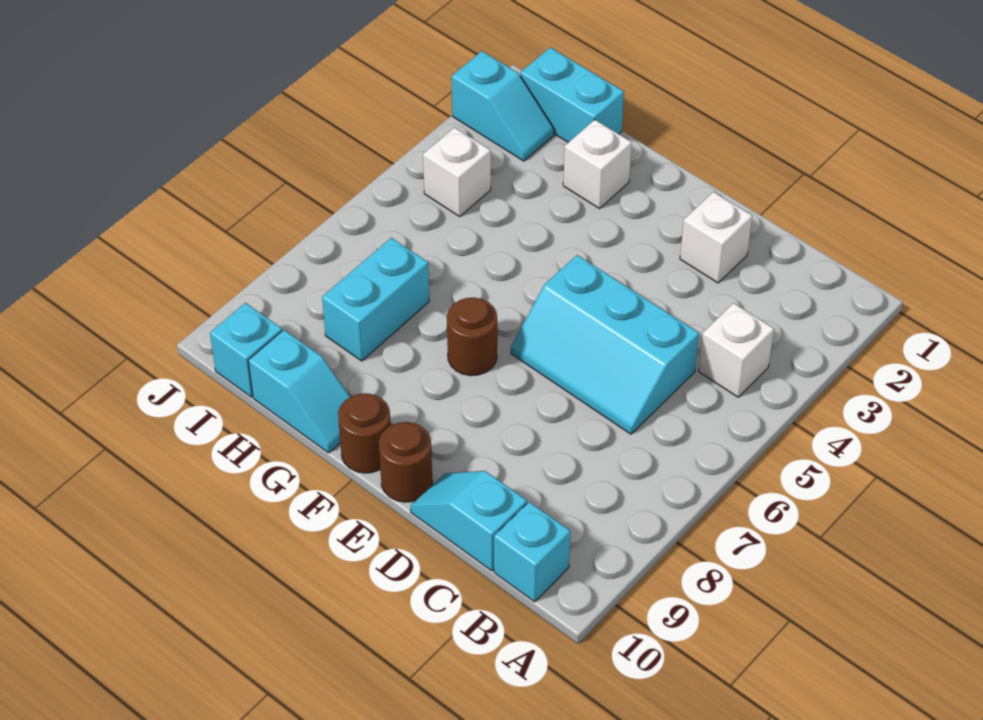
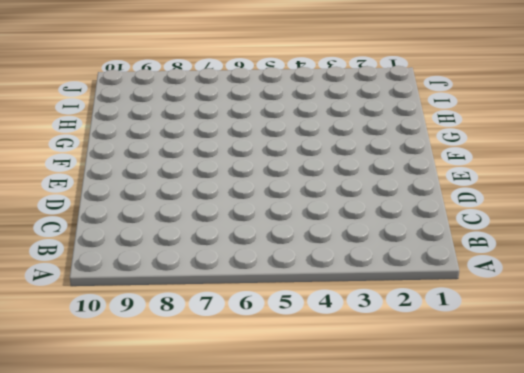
none -> white 1x1 brick [698,303,774,397]
none -> cyan 1x1 brick [494,502,570,602]
none -> cyan 2x3 slope [511,255,699,434]

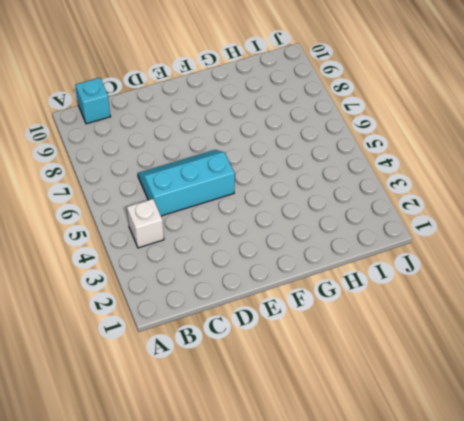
none -> cyan 1x2 slope [410,471,527,571]
none -> white 1x1 brick [680,192,752,283]
none -> brown 1x1 round brick [379,422,433,502]

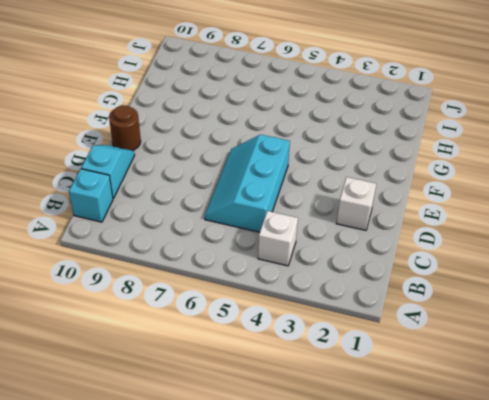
none -> brown 1x1 round brick [447,298,497,376]
none -> brown 1x1 round brick [338,393,391,473]
none -> white 1x1 brick [563,120,632,208]

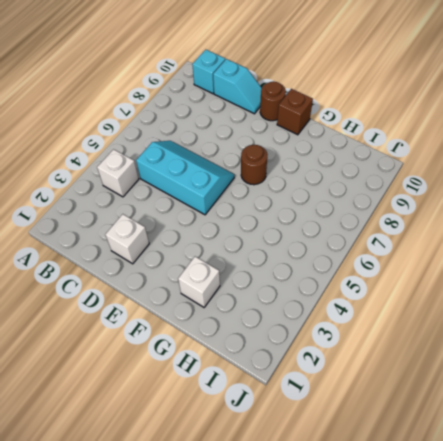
brown 1x1 brick [277,89,313,135] -> brown 1x1 round brick [338,393,391,473]
none -> cyan 1x2 slope [248,330,350,453]
none -> cyan 1x2 brick [520,47,624,143]
none -> cyan 1x2 brick [322,238,429,361]

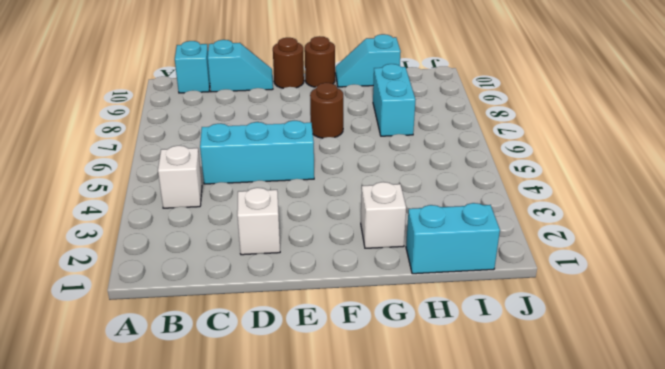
none -> cyan 1x2 slope [452,51,554,161]
none -> white 1x1 brick [423,127,491,216]
none -> cyan 1x1 brick [210,303,282,397]

